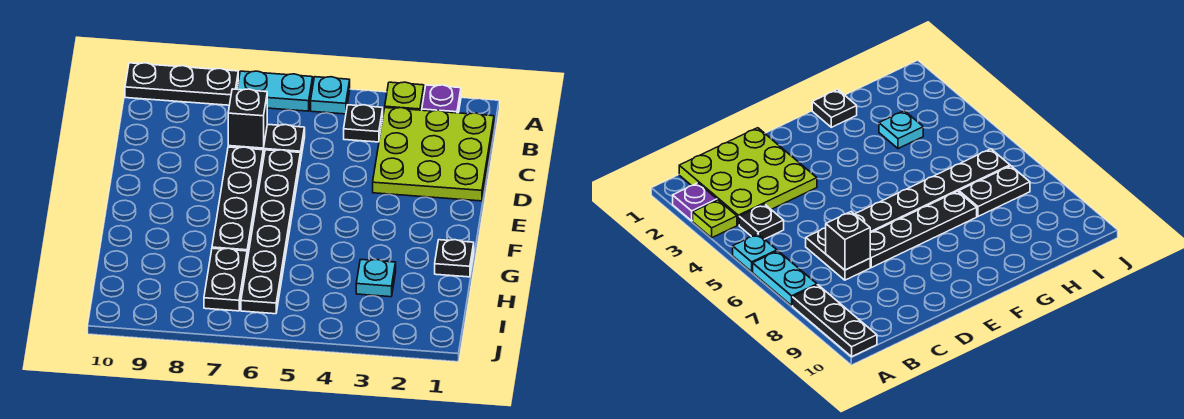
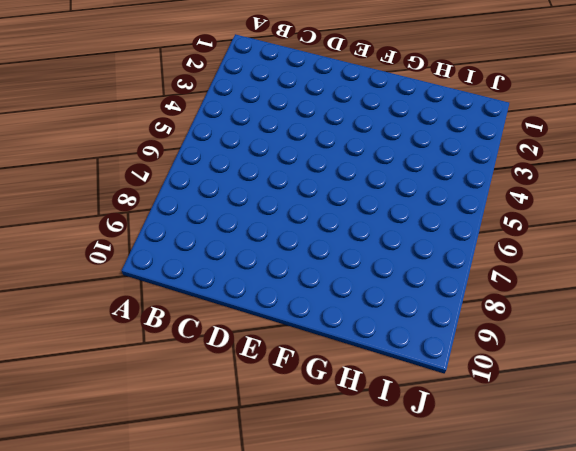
none -> purple 1x1 plate [422,85,461,113]
none -> lime 1x1 plate [385,82,424,110]
none -> cyan 1x1 plate [311,77,350,114]

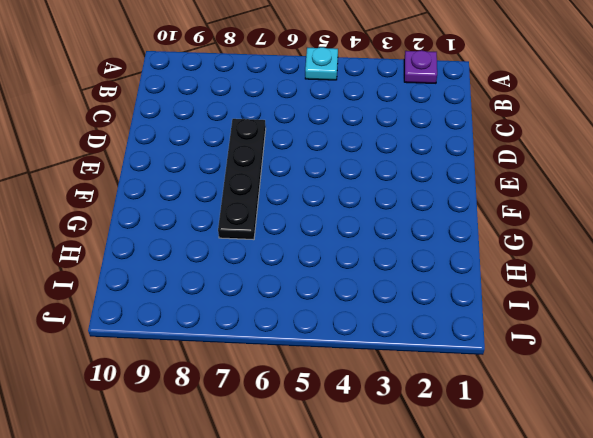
none -> lime 1x1 plate [385,82,424,110]
none -> cyan 1x2 plate [237,71,313,111]
none -> black 1x3 plate [125,63,238,105]

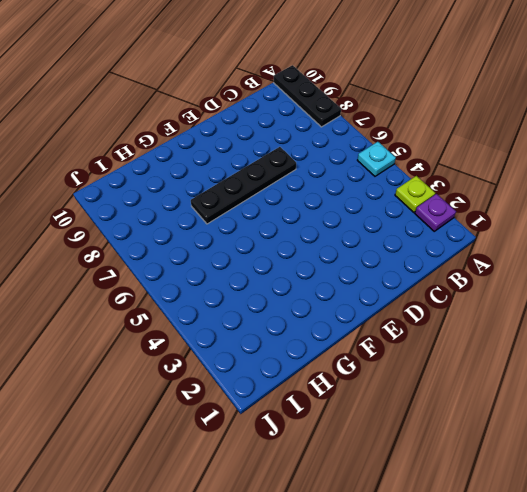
none -> cyan 1x2 plate [237,71,313,111]
none -> lime 3x3 plate [373,108,494,201]
none -> black 1x1 plate [344,105,383,142]

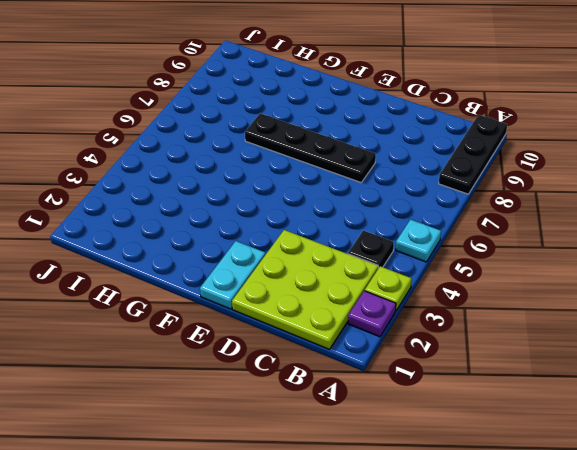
cyan 1x2 plate [200,241,265,309] -> cyan 1x2 plate moved to [237,71,313,111]
none -> black 1x2 plate [228,124,305,162]
none -> black 1x6 plate [241,150,300,314]
none -> black 1x1 plate [435,240,474,277]

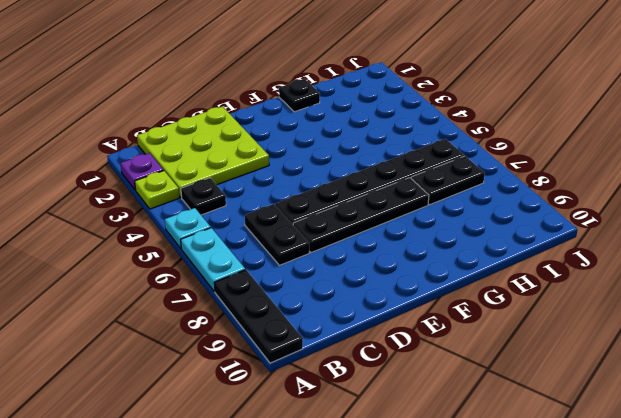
none -> cyan 1x1 plate [356,260,396,297]
none -> black 1x1 brick [228,89,267,148]

